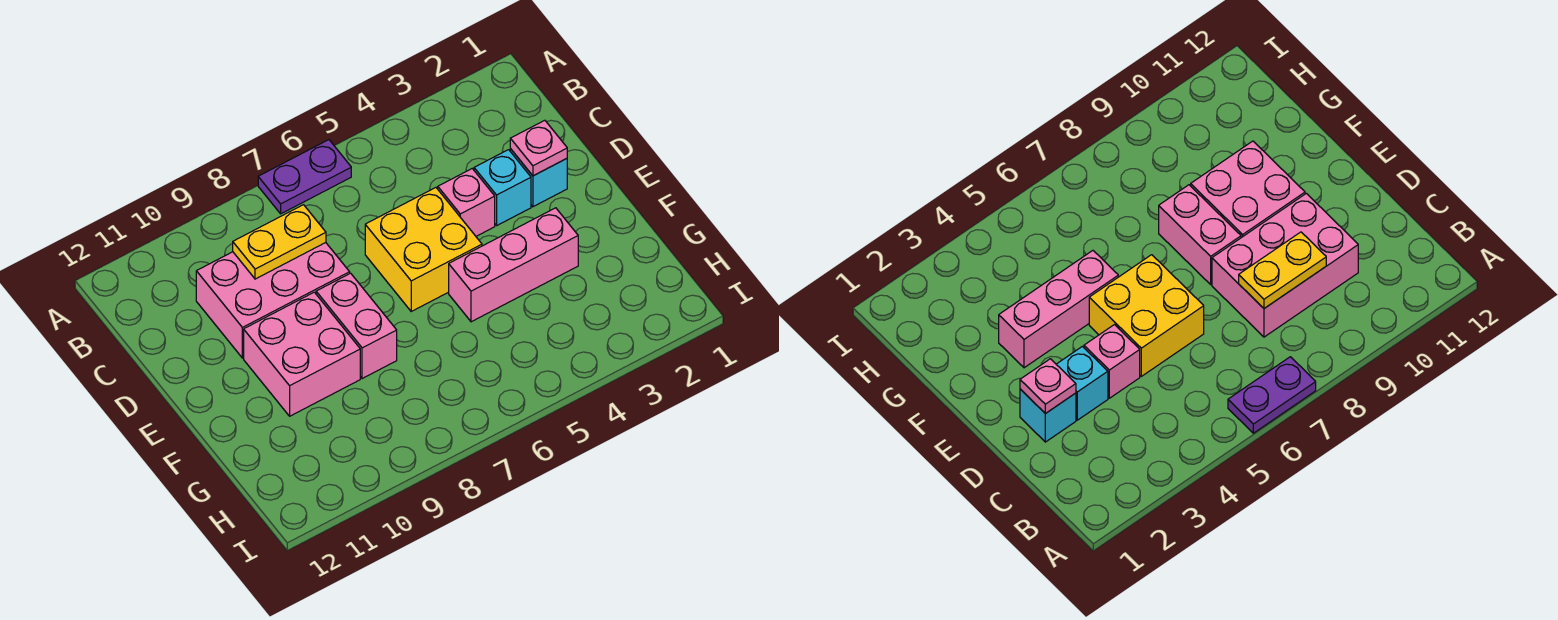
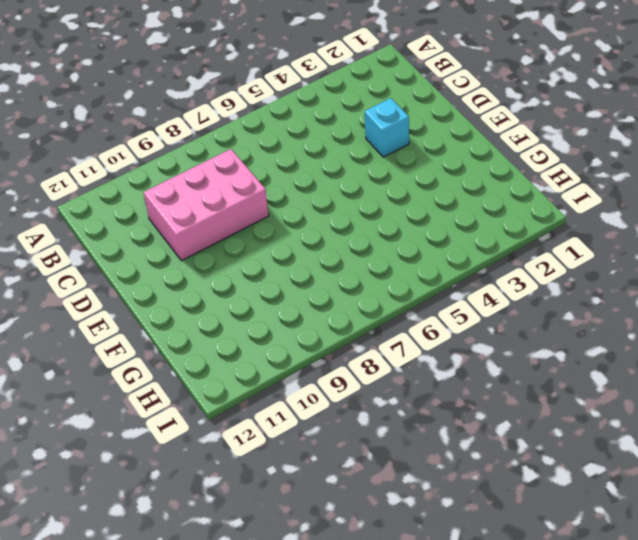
none -> purple 1x2 plate [258,140,351,214]
none -> cyan 1x1 brick [510,149,567,207]

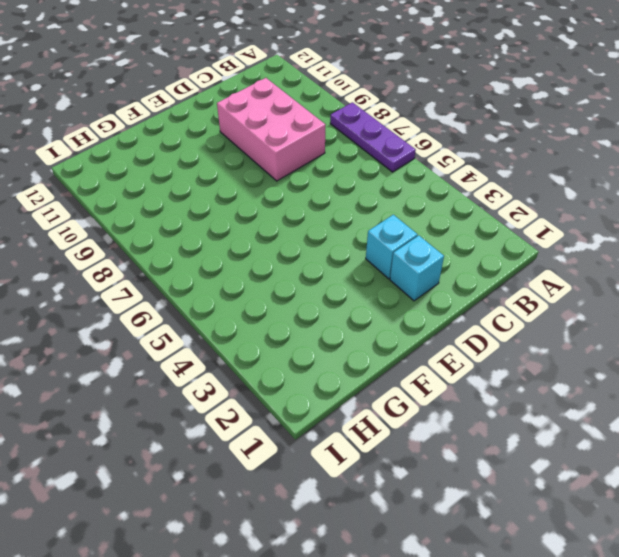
purple 1x3 plate [330,102,416,172] -> purple 1x2 plate [258,140,351,214]
none -> pink 1x1 brick [438,169,495,236]
none -> yellow 2x2 brick [365,188,482,311]

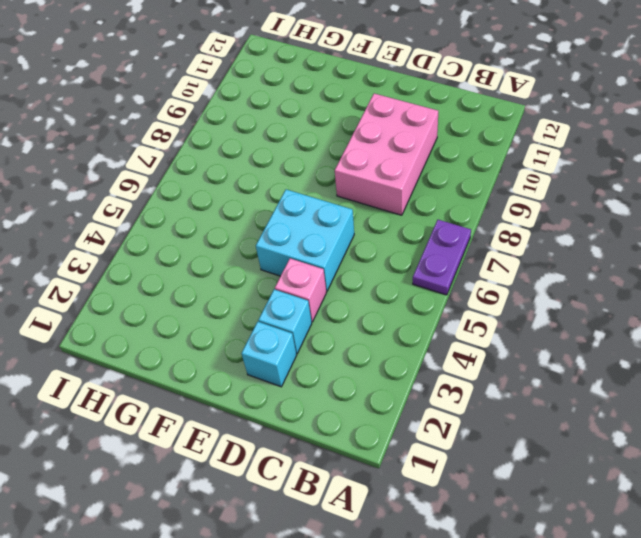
cyan 2x2 brick [256,189,354,291] -> yellow 2x2 brick [365,188,482,311]
none -> pink 1x2 brick [316,273,397,379]
none -> pink 2x2 brick [244,292,360,416]

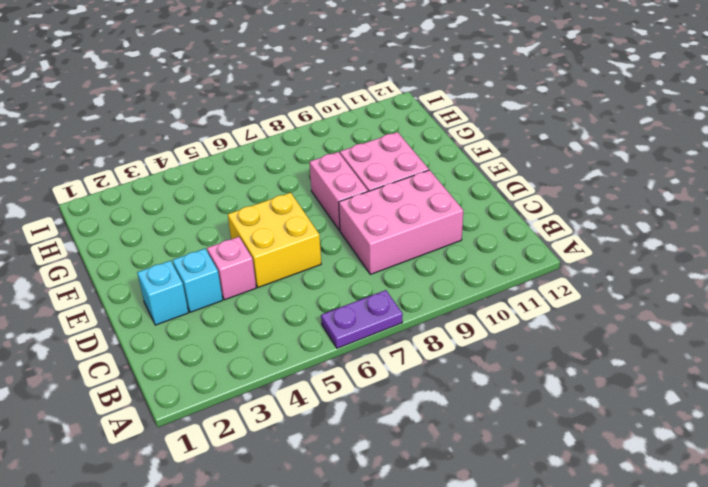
none -> pink 1x3 brick [449,208,578,322]
none -> yellow 1x2 plate [233,205,326,279]

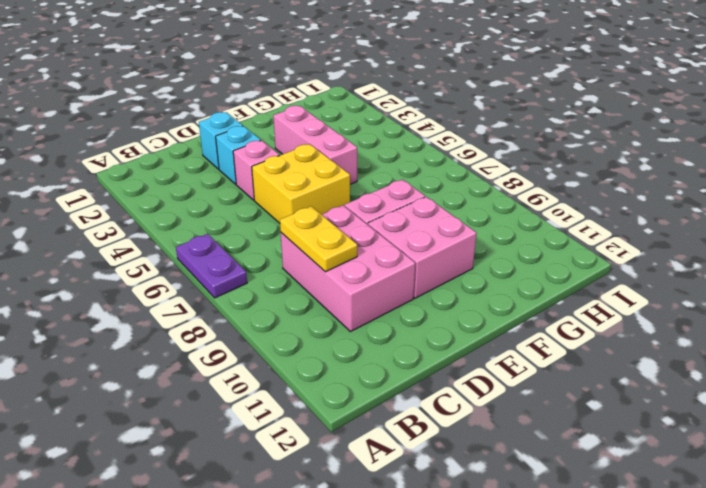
none -> pink 1x1 plate [510,120,567,176]

